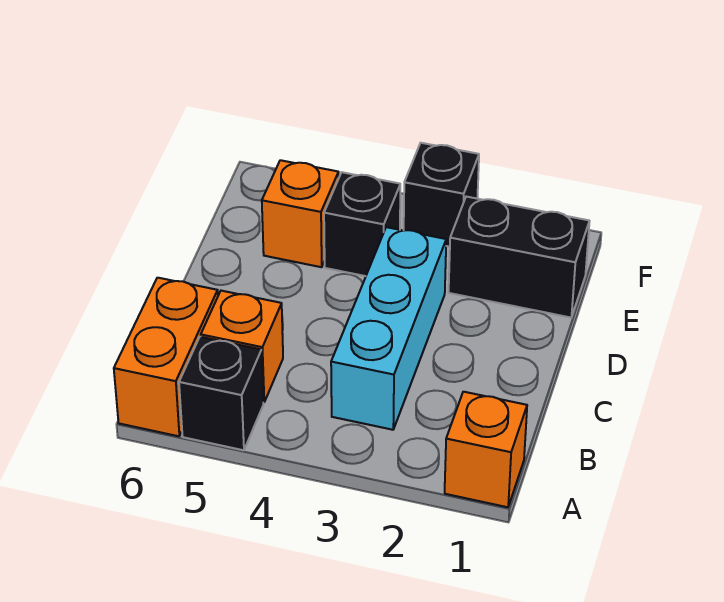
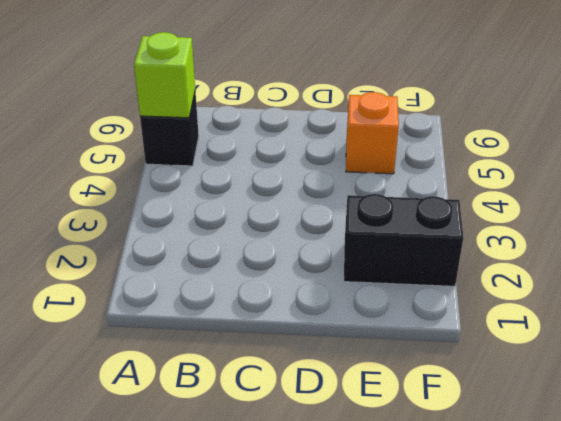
lime 1x1 brick [134,32,195,118] -> none
black 1x2 brick [344,194,464,286] -> black 1x2 brick turned to [449,197,590,318]
none -> orange 1x1 brick [445,392,527,507]
none -> orange 1x2 brick [114,278,218,436]

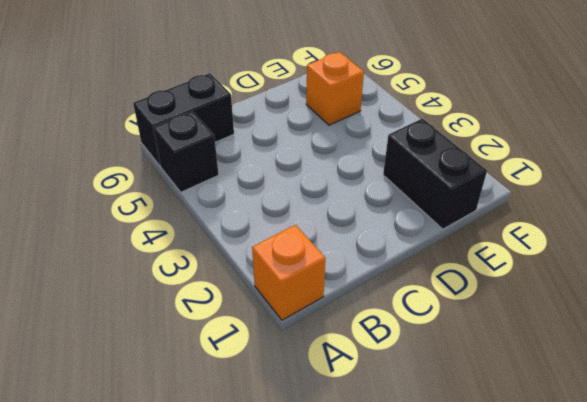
black 1x2 brick [133,73,234,166] -> orange 1x2 brick [114,278,218,436]
none -> cyan 1x3 brick [331,227,446,430]
none -> orange 1x1 brick [201,291,283,402]

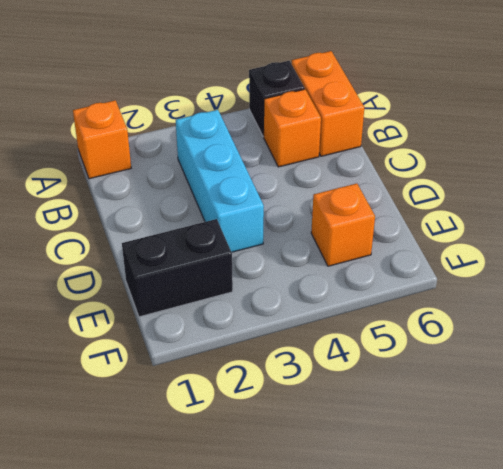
none -> black 1x1 brick [324,172,400,276]
none -> black 1x1 brick [404,143,479,247]

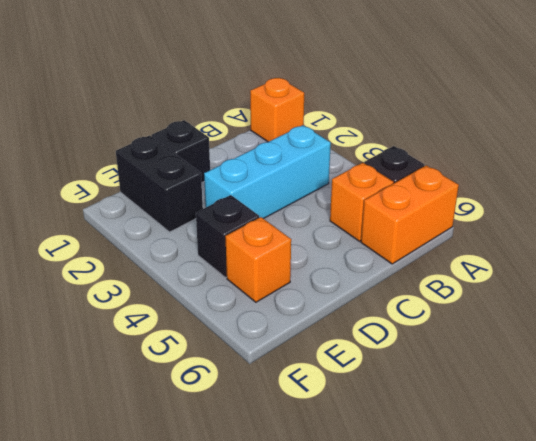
black 1x1 brick [151,120,210,183] -> black 1x1 brick moved to [404,143,479,247]

